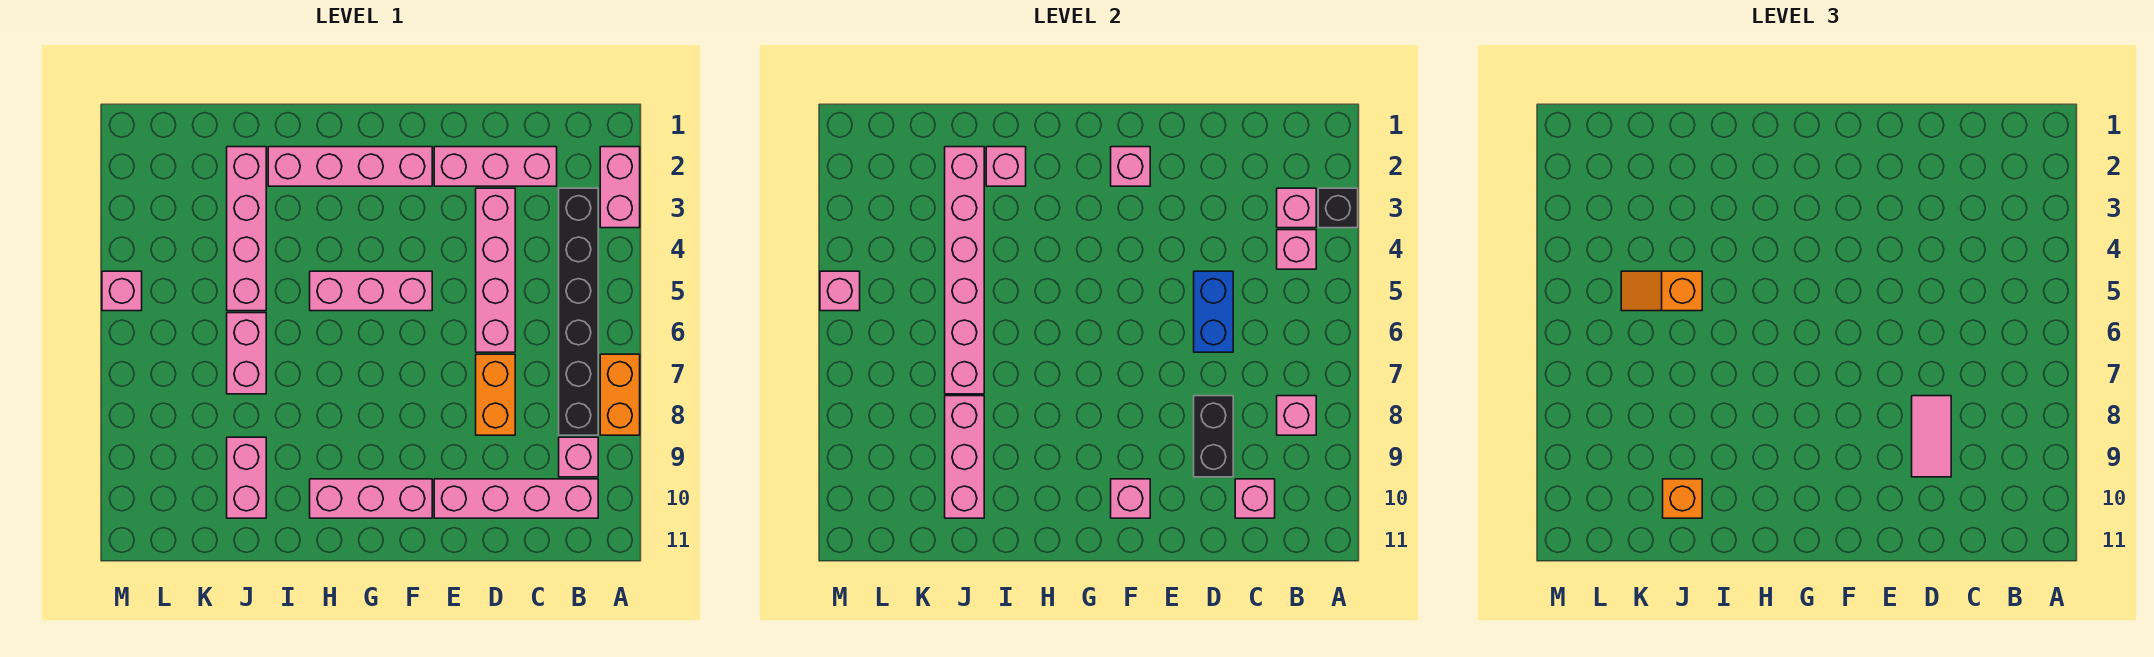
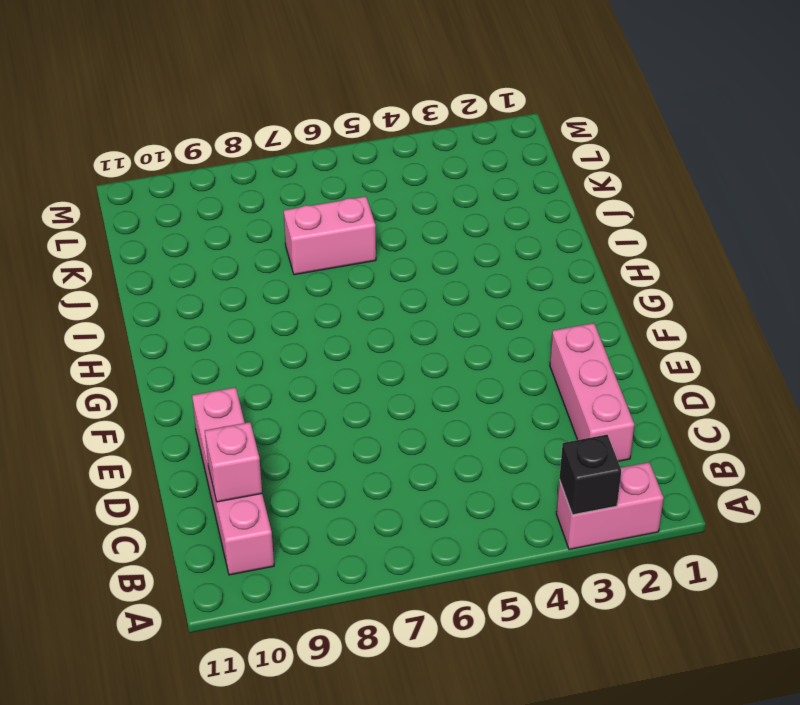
none -> orange 1x2 brick [600,354,640,435]
none -> black 1x6 brick [559,188,598,435]
none -> pink 1x1 brick [559,437,598,477]
none -> pink 1x4 brick [476,188,515,352]

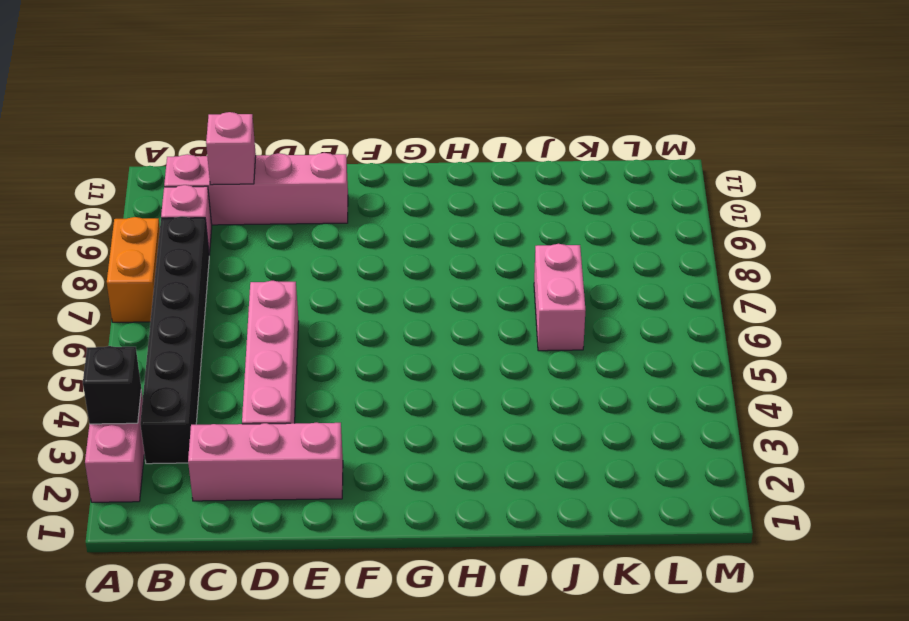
none -> orange 1x2 brick [476,354,515,435]
none -> pink 1x4 brick [268,147,432,186]
none -> pink 1x3 brick [310,271,432,311]
none -> pink 1x3 brick [310,479,432,518]

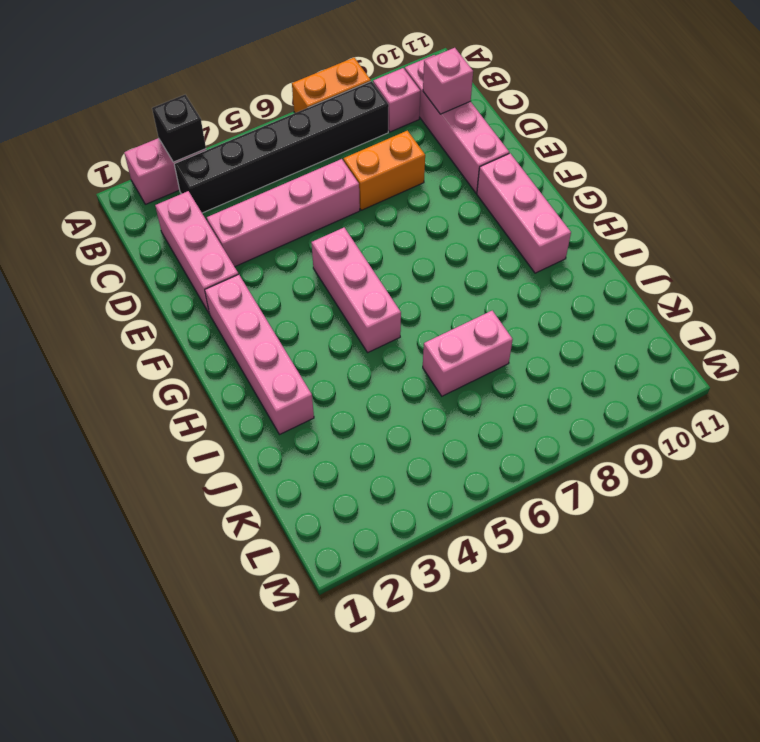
none -> pink 1x4 brick [227,147,266,311]
none -> pink 1x2 brick [227,437,266,518]
none -> pink 1x1 brick [102,271,142,311]
none -> pink 1x1 brick [1277,188,1316,228]

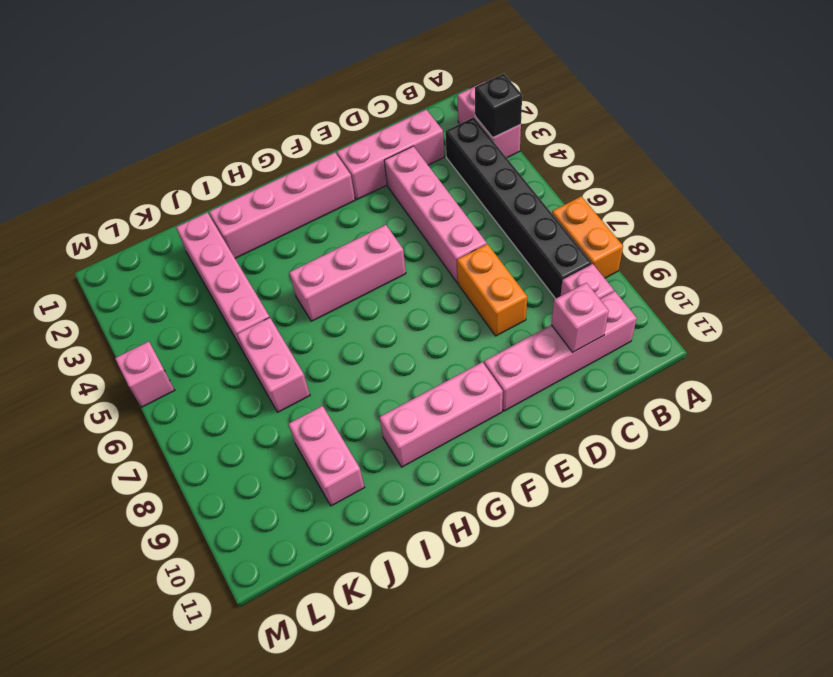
none -> pink 1x1 brick [1277,188,1316,228]
none -> pink 1x1 brick [1277,230,1316,269]
none -> pink 1x1 brick [1277,396,1316,435]
none -> blue 1x2 brick [1194,271,1233,352]

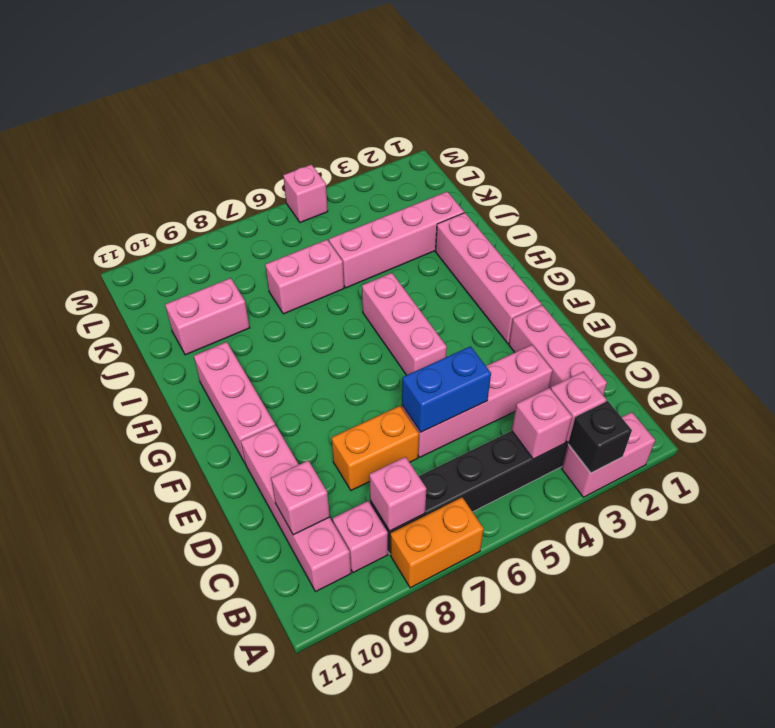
none -> black 1x2 brick [1194,396,1233,477]
none -> pink 1x1 brick [1111,147,1150,186]
none -> pink 1x1 brick [1111,479,1150,518]
none -> pink 1x1 brick [986,147,1026,186]

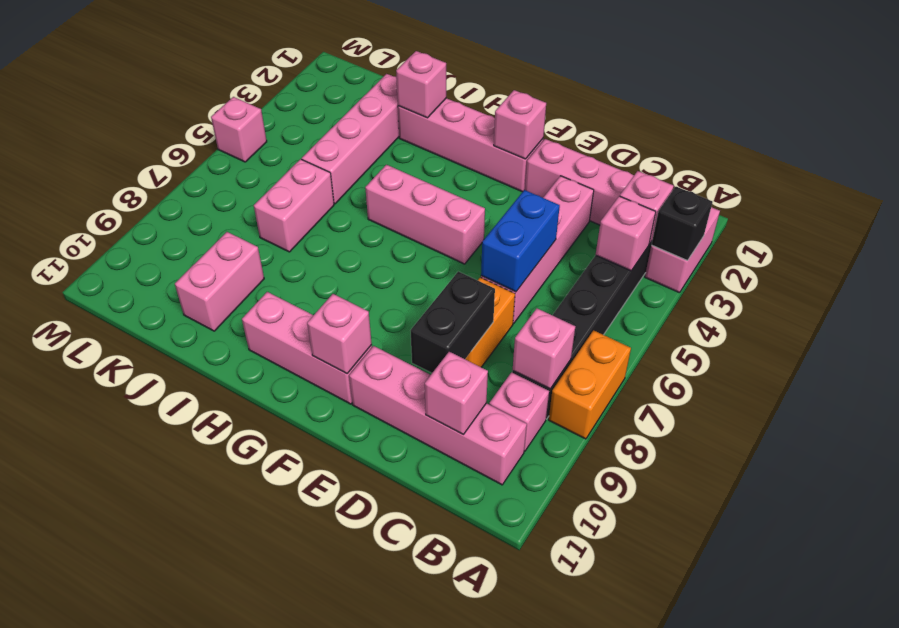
none -> pink 1x6 brick [945,147,984,394]
none -> pink 1x3 brick [945,396,984,518]
none -> pink 1x1 brick [820,271,860,311]
none -> pink 1x2 tile [1912,396,1951,477]

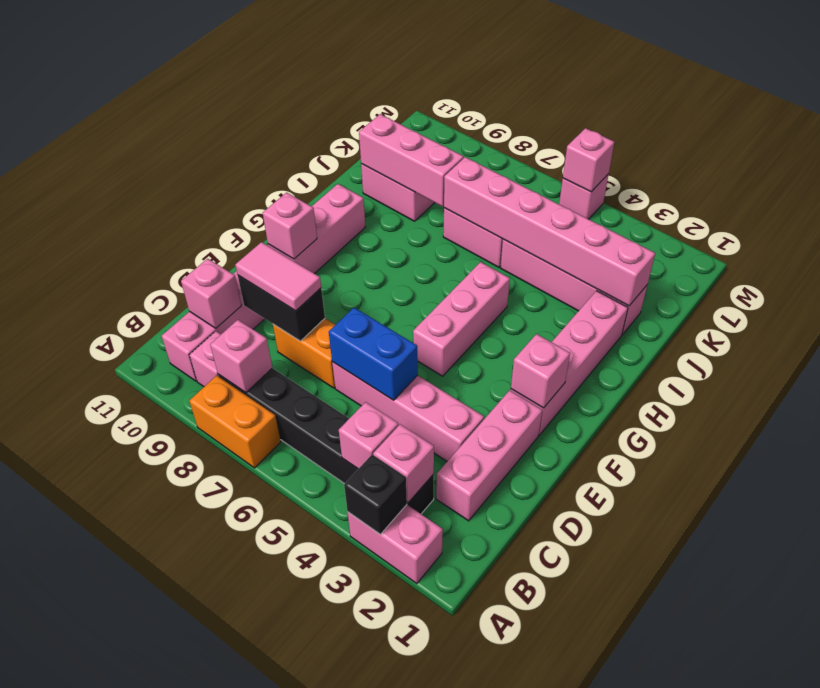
none -> pink 1x1 brick [986,147,1026,186]
none -> orange 1x2 slope [1621,271,1702,311]
none -> orange 1x1 brick [1663,479,1702,518]

